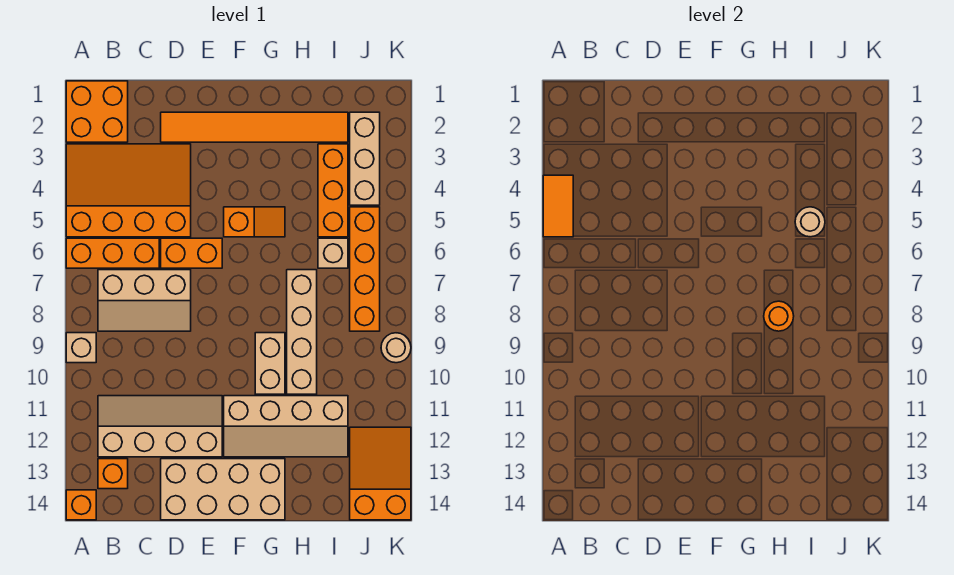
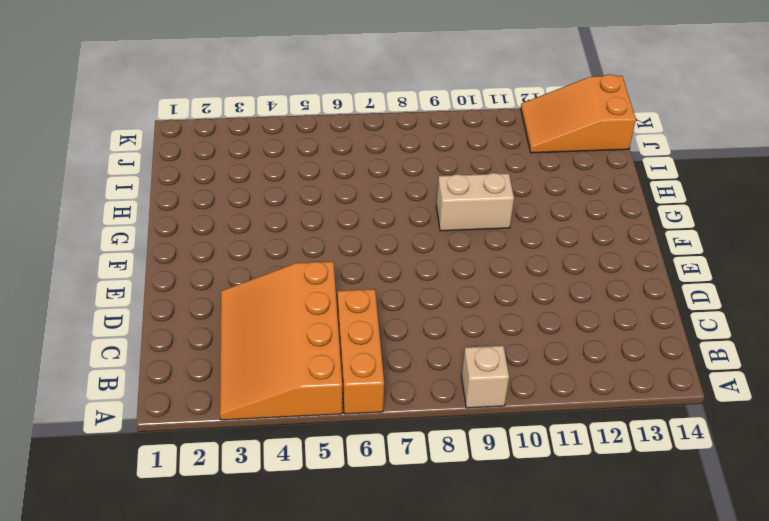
none -> orange 2x2 brick [66,81,128,142]
none -> orange 1x1 brick [66,490,96,520]
none -> tan 2x3 slope [98,270,191,331]

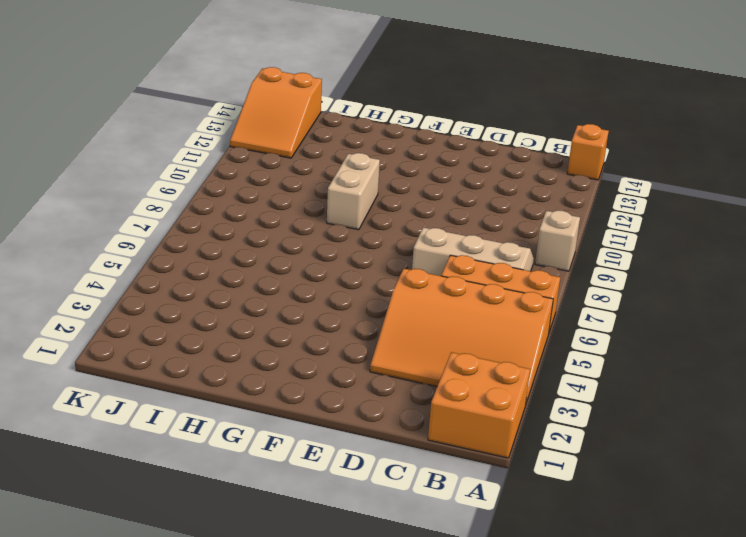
none -> tan 2x4 slope [98,396,222,457]
none -> orange 1x1 brick [98,459,128,489]
none -> orange 1x6 tile [161,112,348,142]

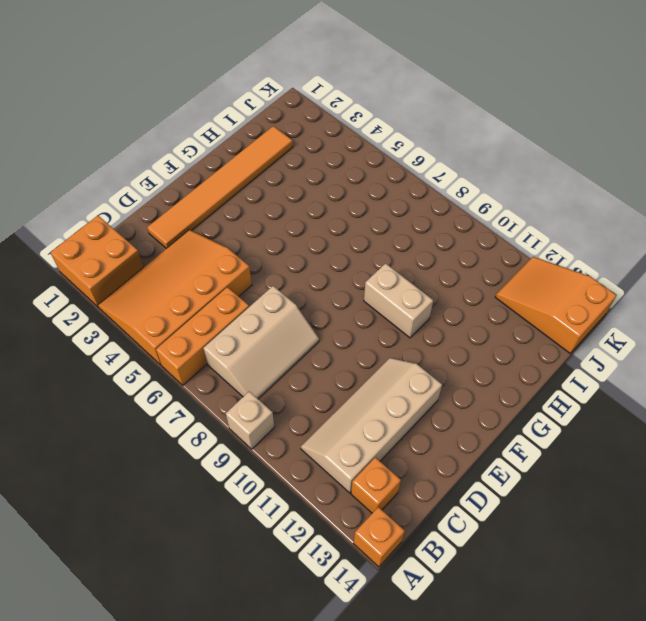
none -> orange 1x2 brick [161,238,222,268]
none -> tan 2x4 brick [161,459,285,520]
none -> orange 1x2 slope [224,207,285,237]

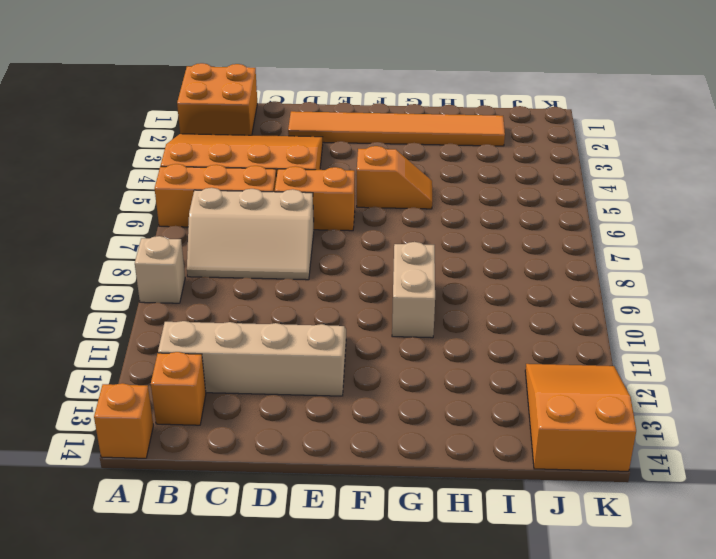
none -> tan 2x4 brick [161,459,285,520]
none -> tan 2x4 slope [224,396,348,457]
none -> tan 1x4 brick [287,270,317,394]

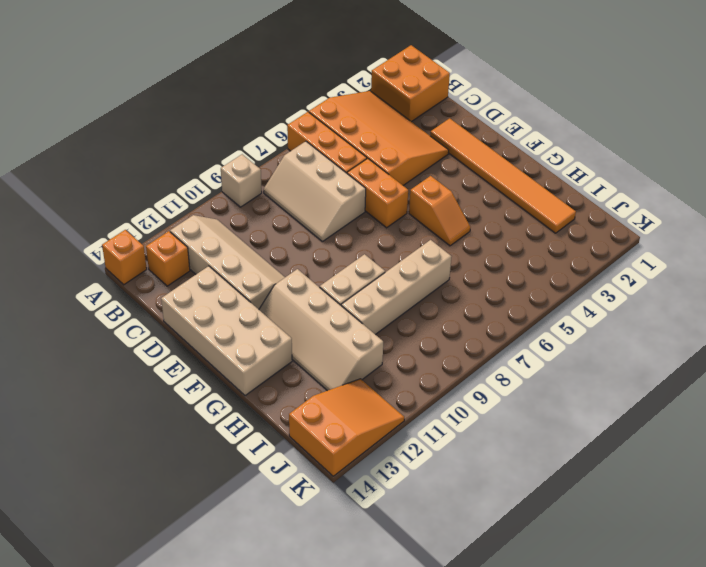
none -> orange 1x3 brick [318,144,348,237]
none -> tan 1x1 brick [318,238,348,268]
none -> tan 1x3 brick [350,112,380,205]

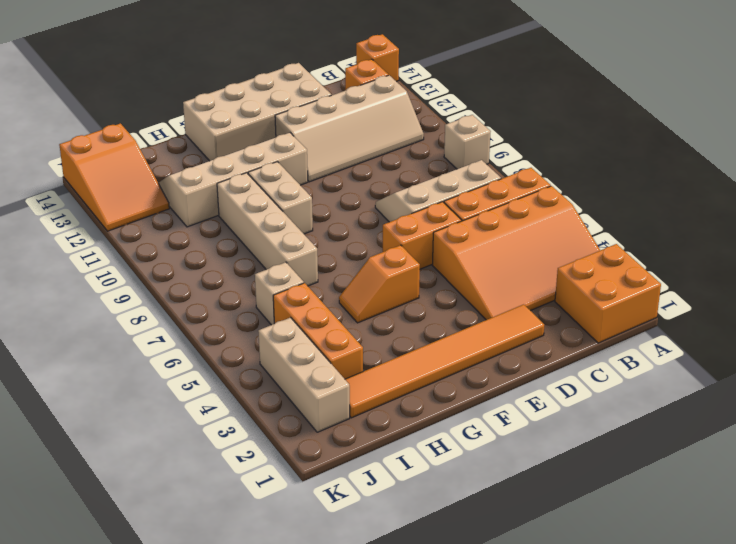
none -> orange 1x4 brick [350,207,380,331]
none -> tan 1x1 round brick [381,333,411,363]
none -> orange 1x2 tile [543,175,573,237]

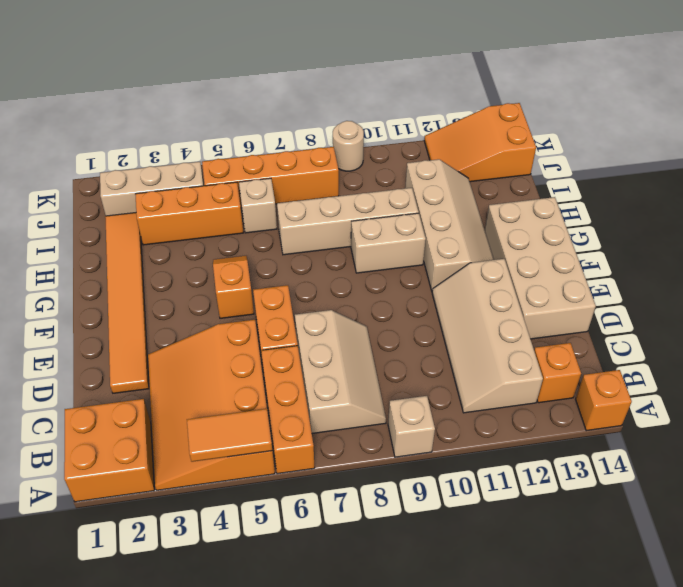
none -> orange 1x1 round brick [764,301,794,331]
none -> tan 1x1 round brick [795,207,825,237]

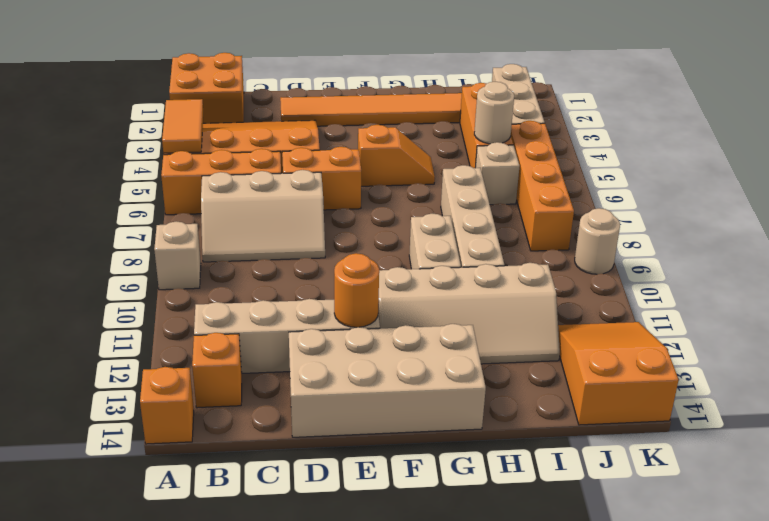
orange 1x1 round brick [334,253,379,327] -> orange 1x1 round brick moved to [764,301,794,331]

